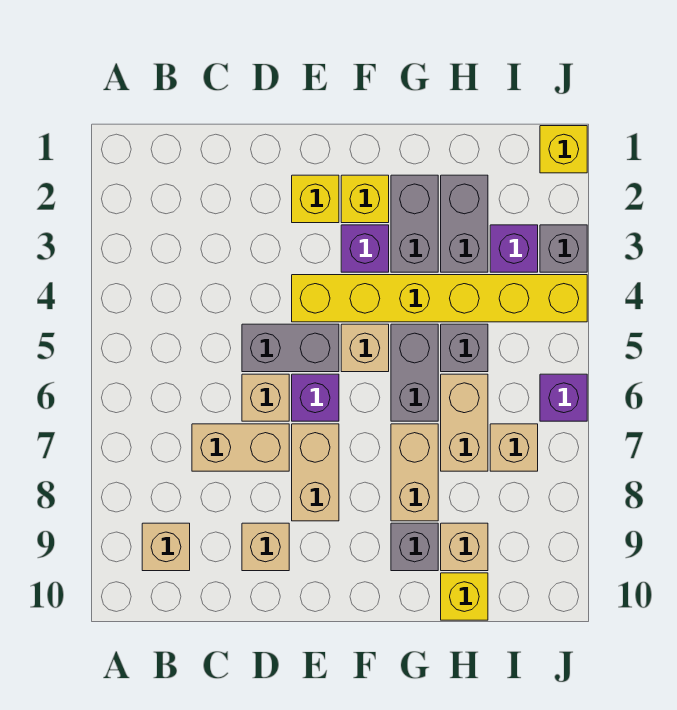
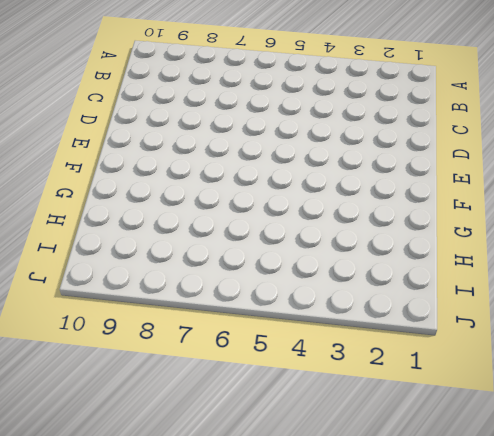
none -> tan 1x1 brick [142,523,190,571]
none -> tan 1x2 brick [192,424,289,471]
none -> grey 1x2 brick [242,324,339,372]

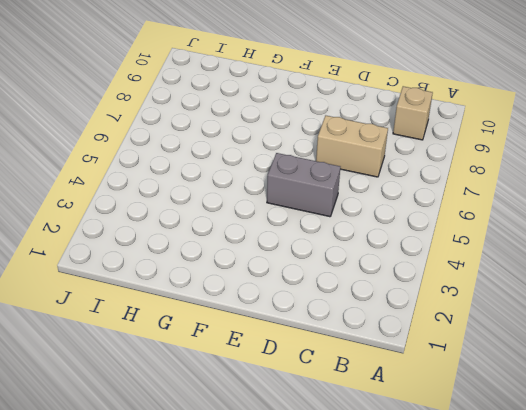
none -> tan 1x1 brick [242,374,289,421]
none -> tan 1x1 brick [242,523,289,571]
none -> yellow 1x1 brick [292,175,339,223]

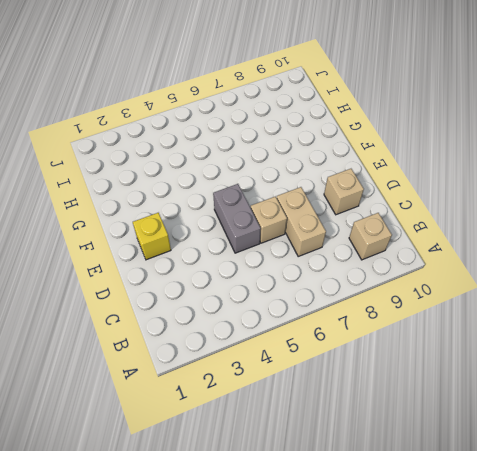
none -> yellow 1x6 brick [292,275,587,322]
none -> purple 1x1 brick [292,374,339,421]
none -> tan 1x2 brick [292,424,339,521]

